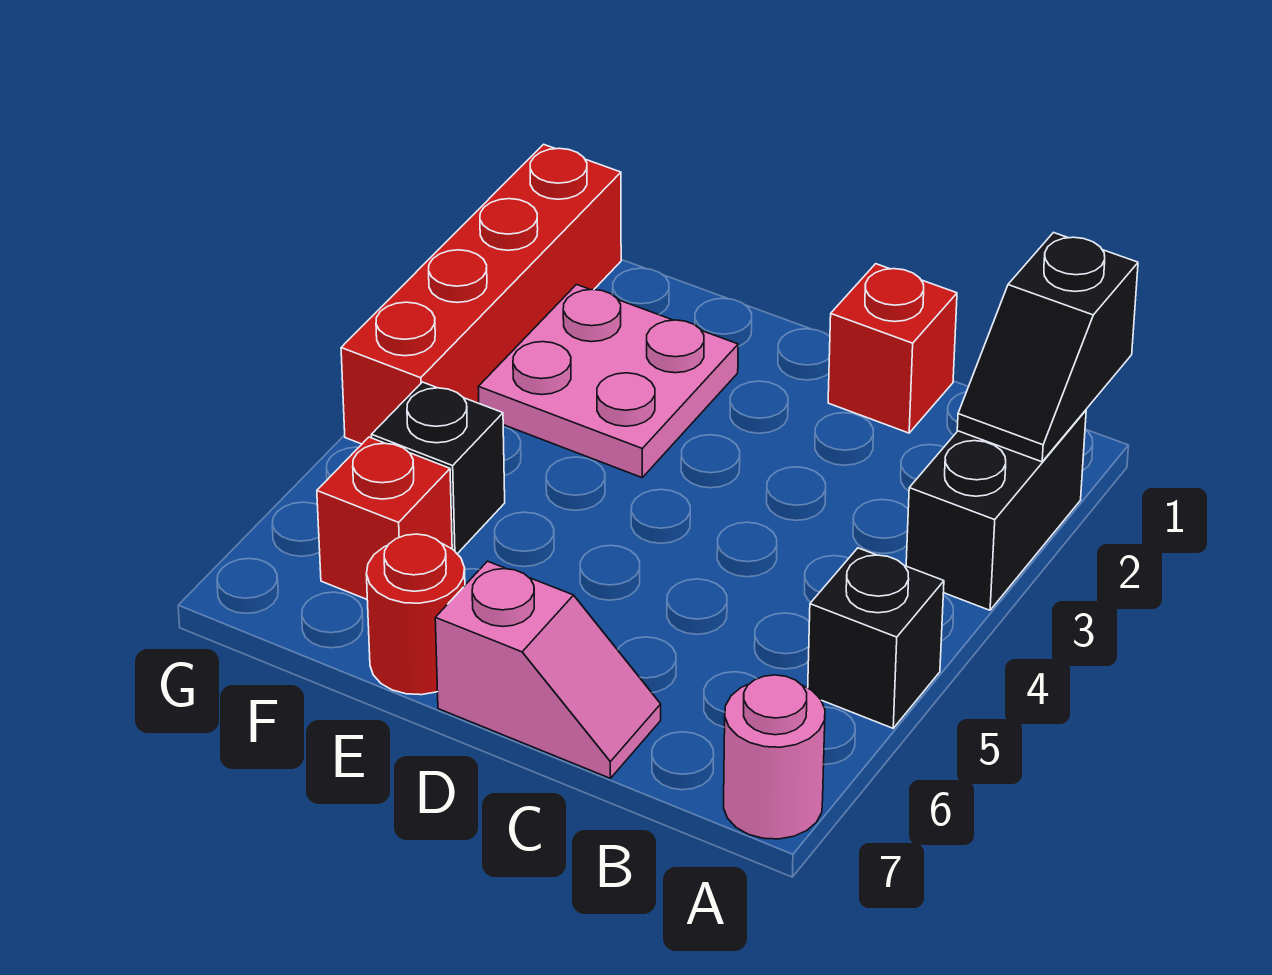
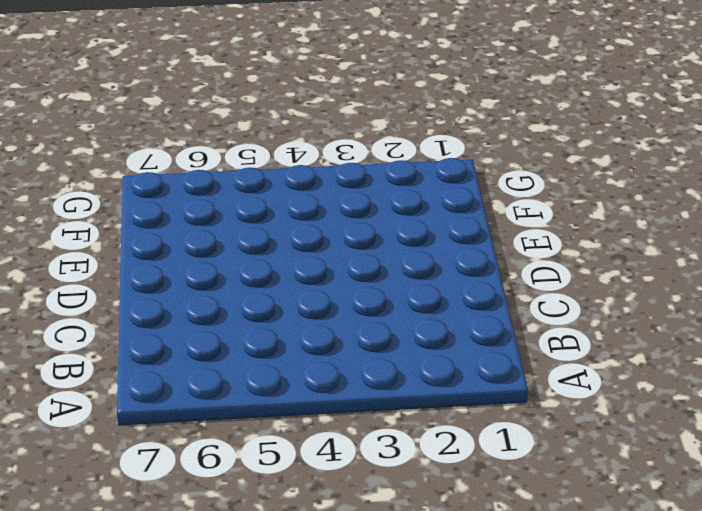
none -> black 1x2 brick [906,410,1086,610]
none -> black 1x1 brick [808,548,944,728]

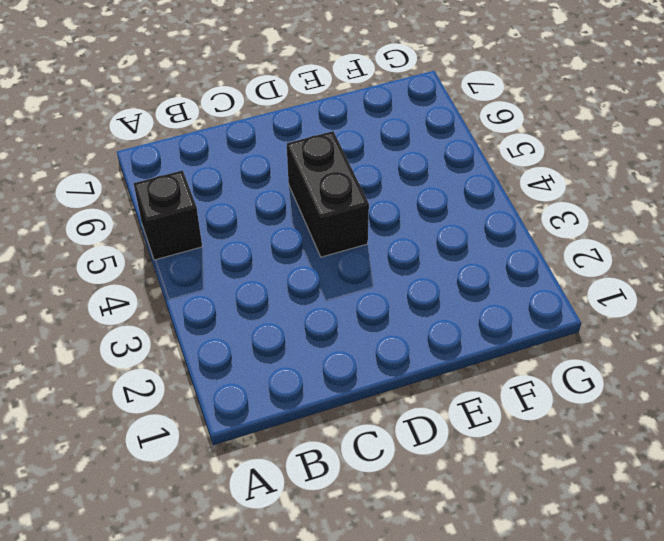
black 1x2 brick [287,131,369,257] -> black 1x2 brick moved to [906,410,1086,610]
none -> pink 1x1 round brick [724,675,825,839]
none -> red 1x1 brick [828,264,957,433]

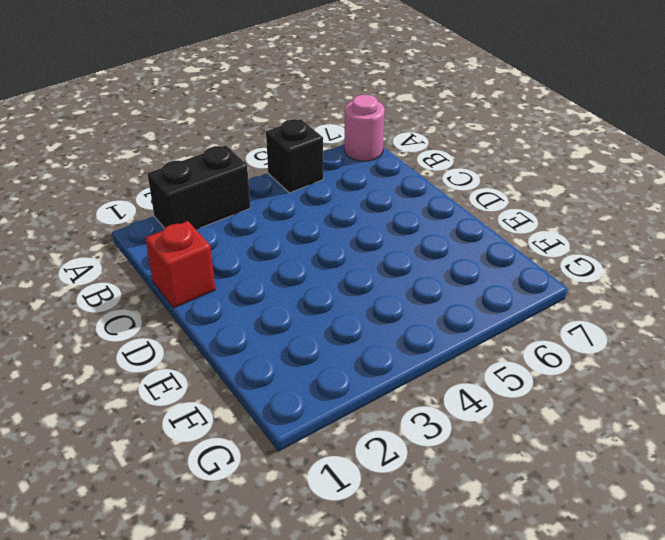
none -> pink 1x2 slope [435,561,661,778]
none -> pink 2x2 plate [478,285,738,477]

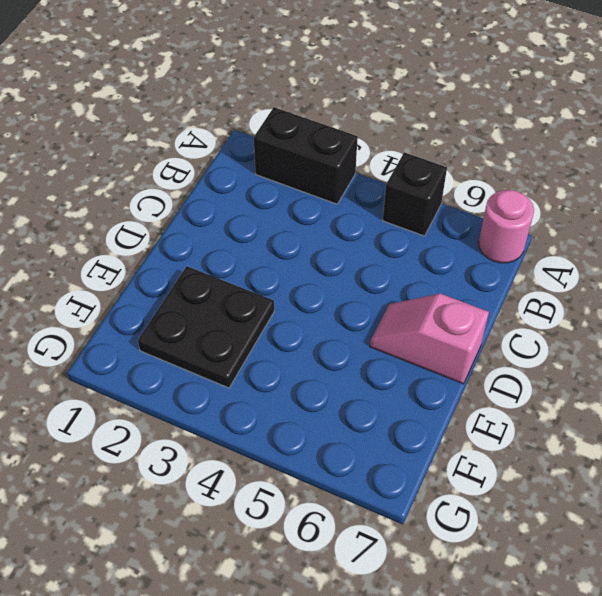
pink 1x2 slope [370,294,489,384] -> pink 1x2 slope turned to [435,561,661,778]
black 2x2 plate [138,266,274,388] -> pink 2x2 plate [478,285,738,477]
none -> red 1x1 brick [828,264,957,433]
none -> red 1x1 round brick [366,534,465,695]

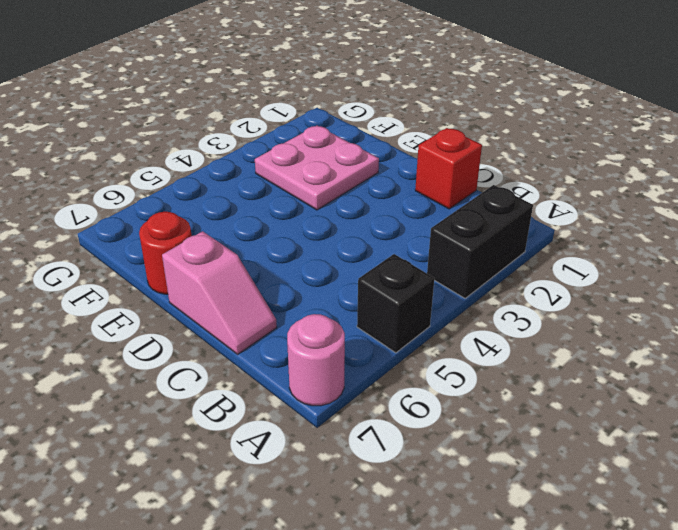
none -> black 1x1 brick [371,382,505,554]
none -> red 1x1 brick [317,437,452,599]

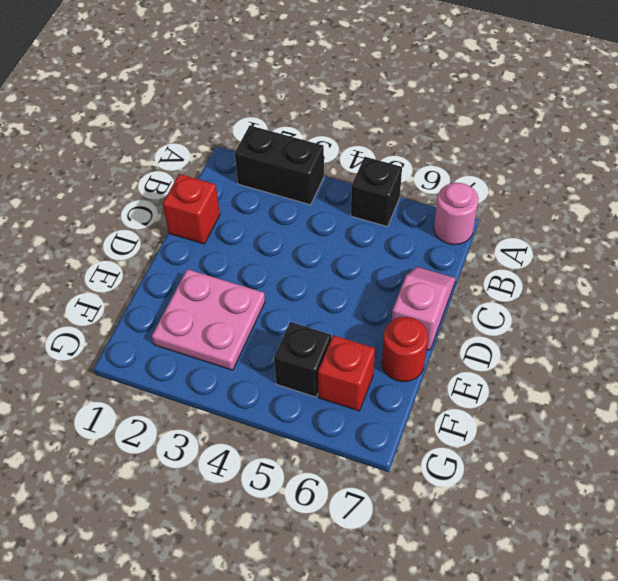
none -> red 1x4 brick [341,144,621,444]
none -> black 1x2 slope [957,233,1138,462]

